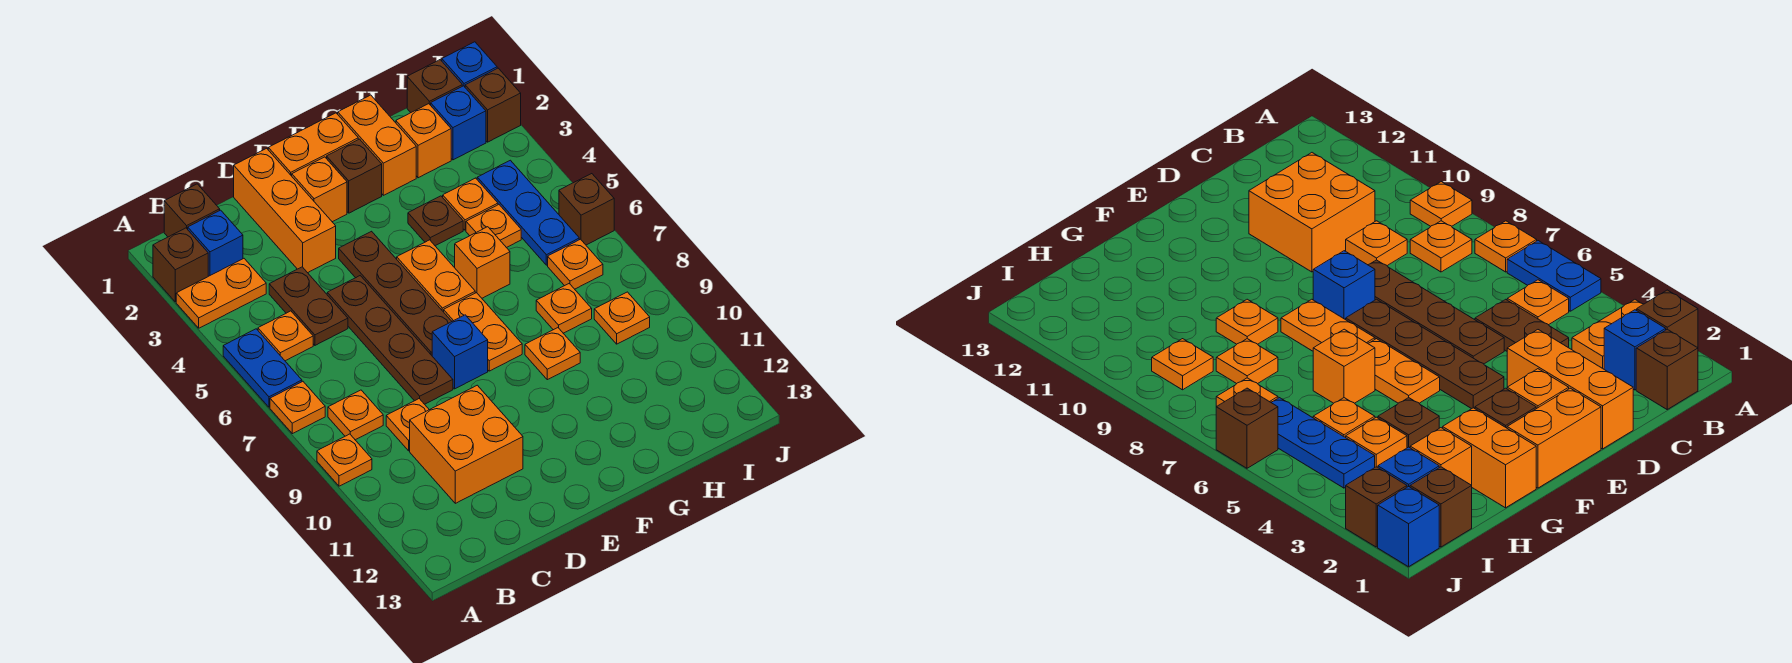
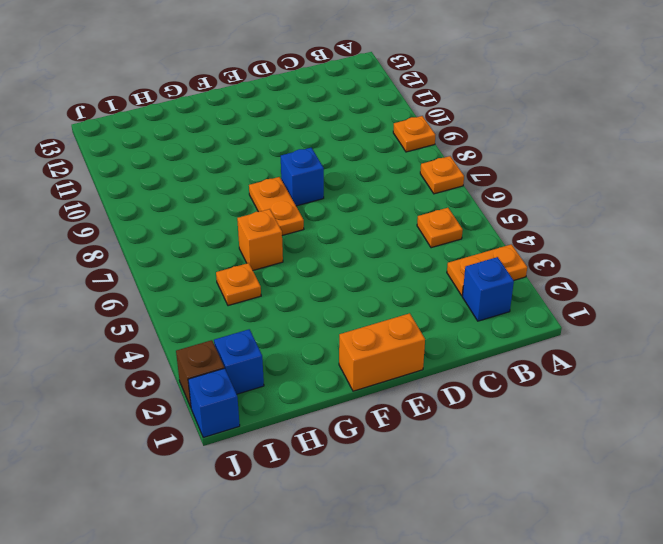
none -> brown 1x1 brick [153,228,208,302]
none -> blue 1x2 plate [223,329,302,407]
none -> brown 1x1 brick [164,184,220,237]
none -> orange 1x1 plate [328,390,383,440]

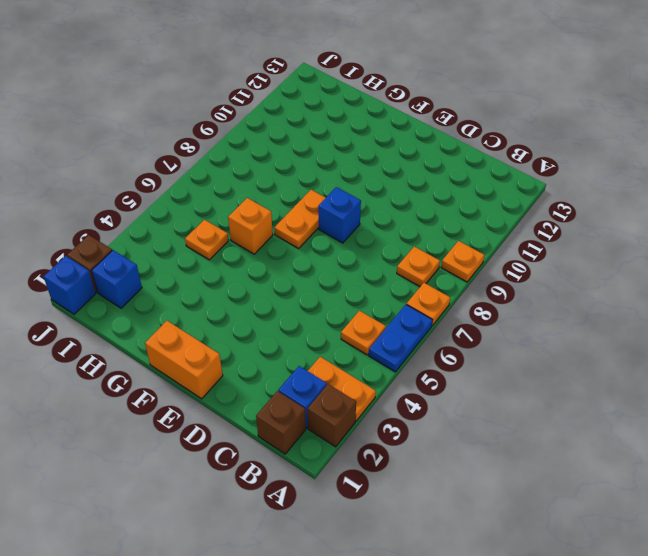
none -> brown 1x2 plate [269,267,348,345]
none -> orange 1x1 plate [386,399,429,451]
none -> orange 2x2 brick [410,385,523,503]
none -> orange 1x3 brick [234,148,336,273]

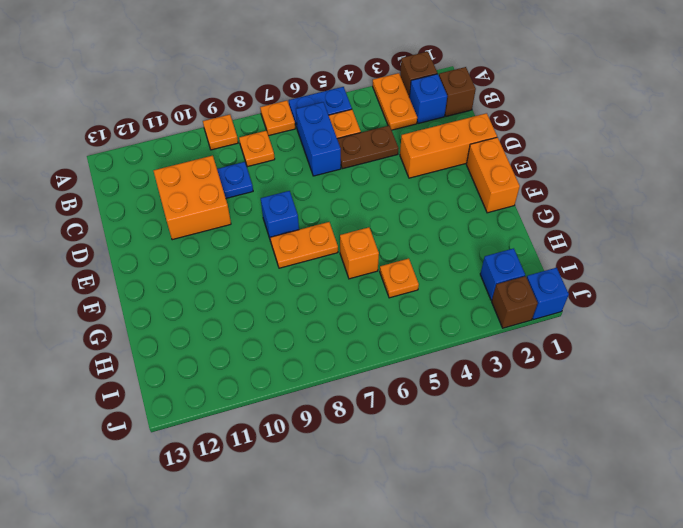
blue 1x2 brick [296,102,341,176] -> none
blue 1x1 plate [217,162,253,198] -> orange 1x1 plate [386,399,429,451]
none -> brown 1x4 plate [327,276,453,404]
none -> orange 1x1 brick [292,157,347,222]
none -> brown 1x4 plate [339,231,452,355]
none -> brown 1x1 brick [327,139,382,213]

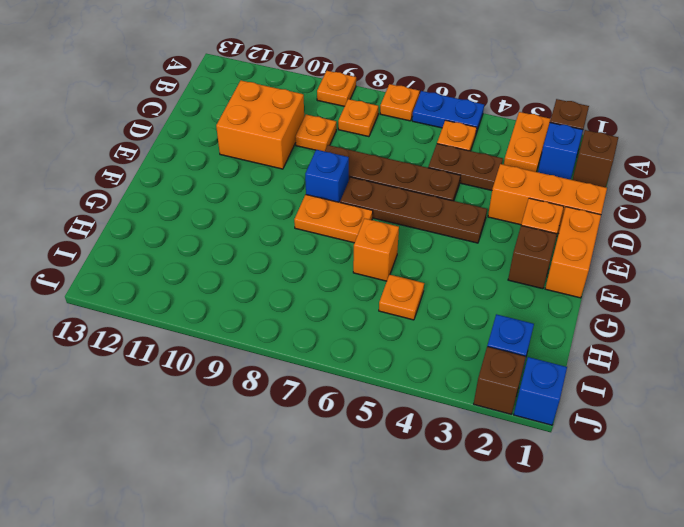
none -> orange 1x2 plate [397,240,475,312]
none -> orange 1x2 brick [338,95,416,195]
none -> brown 1x1 plate [408,196,463,246]
none -> orange 1x1 plate [525,328,580,380]

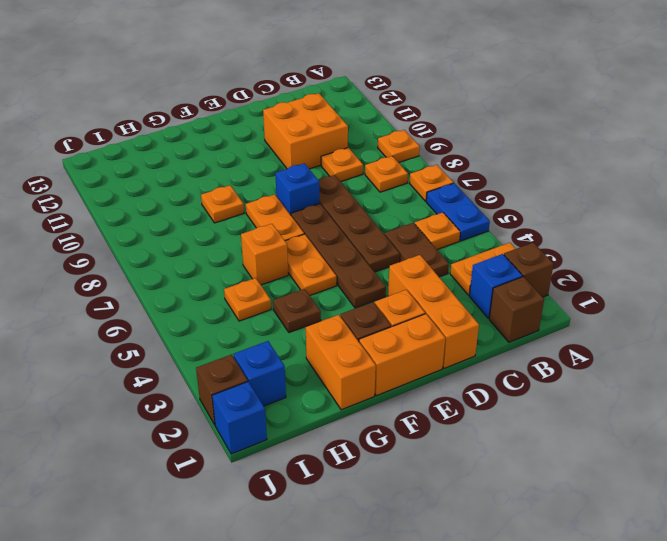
none -> orange 1x1 brick [396,104,451,178]
none -> orange 1x1 plate [443,178,498,230]
none -> orange 1x1 plate [536,284,592,333]
none -> brown 1x1 brick [407,60,462,112]

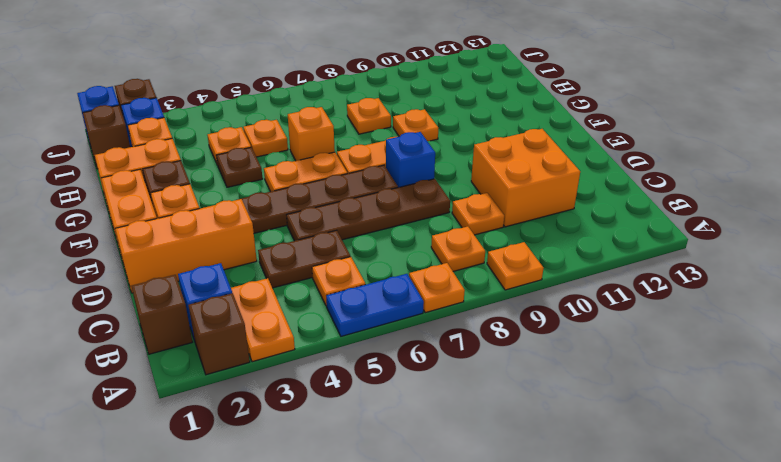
none -> blue 1x3 plate [477,160,579,265]
none -> orange 1x1 plate [548,239,603,289]
none -> orange 1x1 plate [594,292,650,344]
none -> brown 1x1 brick [559,174,614,245]

